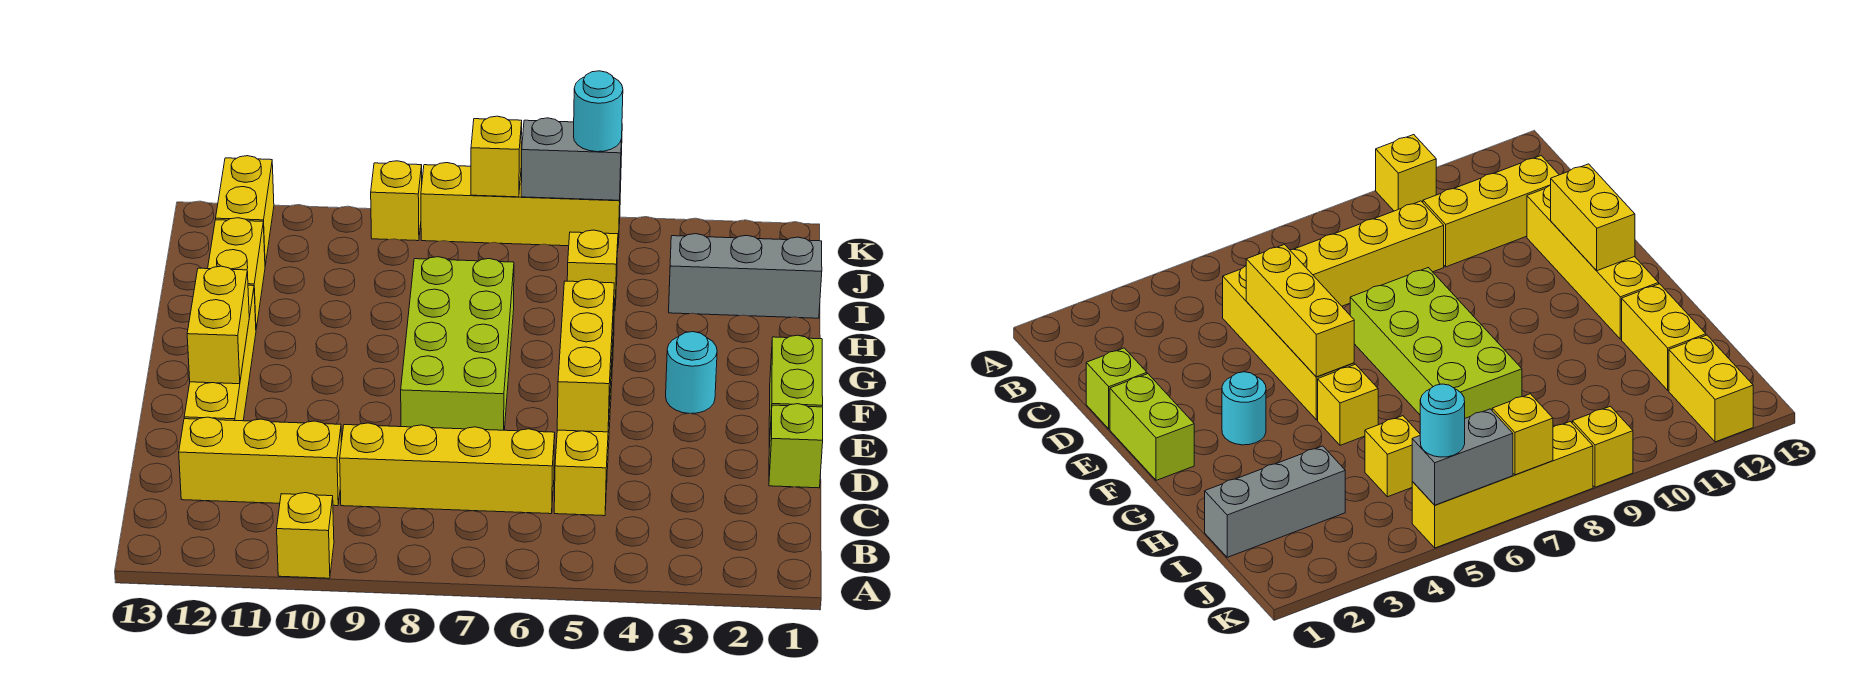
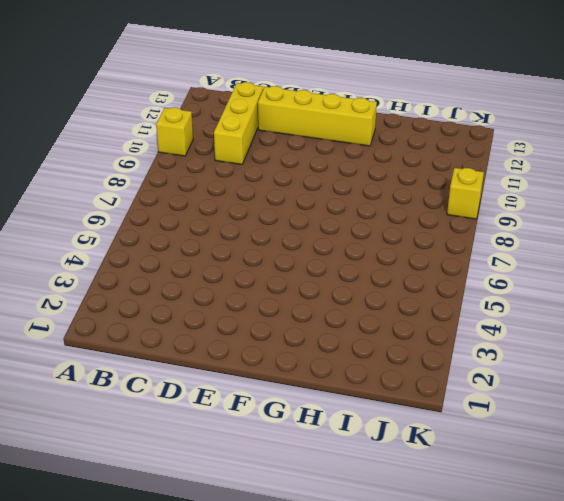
none -> yellow 1x4 brick [554,346,613,516]
none -> yellow 1x4 brick [340,423,555,514]
none -> lime 1x1 brick [769,404,823,488]

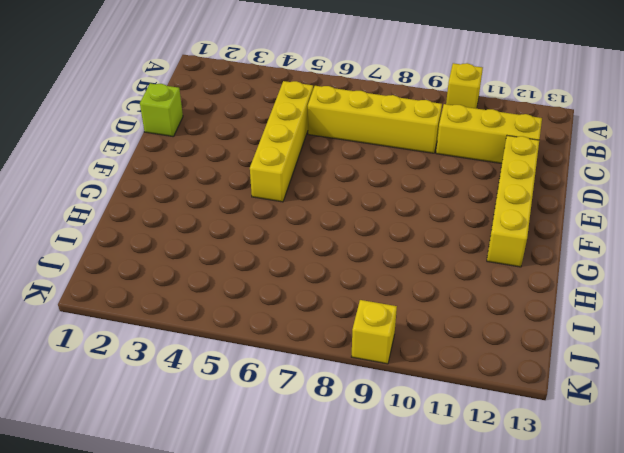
none -> lime 1x2 brick [769,335,823,447]
none -> lime 2x4 brick [401,257,514,430]
none -> cyan 1x1 round brick [666,332,717,414]

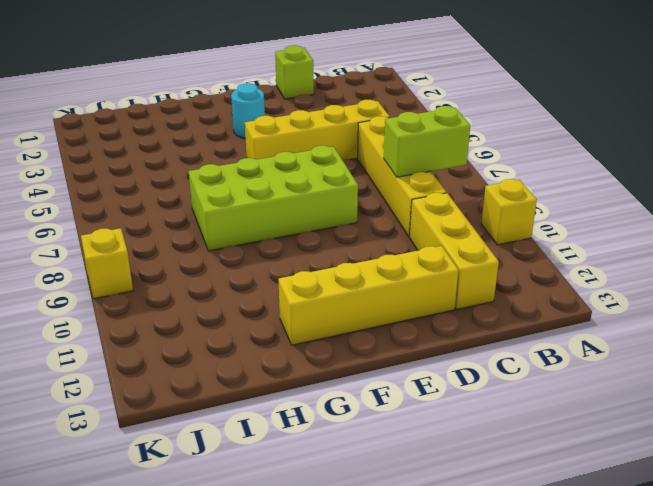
lime 1x2 brick [384,106,470,177] -> lime 1x2 brick moved to [769,335,823,447]
none -> yellow 1x1 brick [1318,364,1378,445]
none -> yellow 1x2 brick [208,218,265,329]
none -> grey 1x3 brick [669,234,822,318]

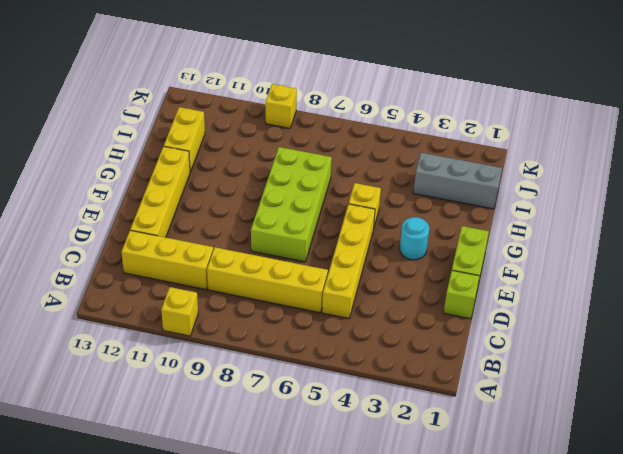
none -> yellow 1x1 brick [567,230,618,311]
none -> yellow 1x2 brick [216,156,274,265]
none -> yellow 1x4 brick [421,163,621,246]

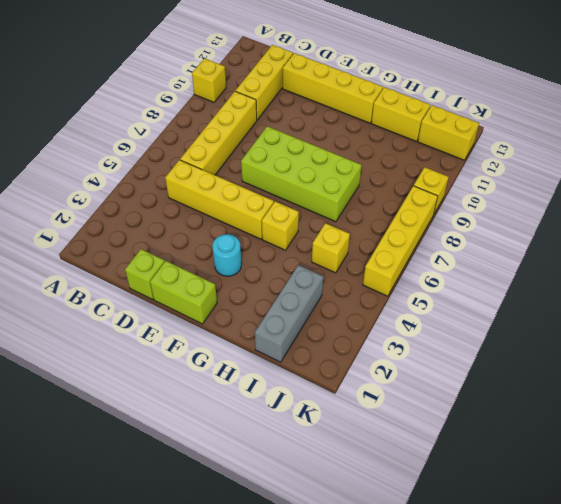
none -> yellow 1x3 brick [557,279,614,432]
none -> yellow 1x2 brick [187,266,249,384]
none -> grey 1x2 brick [521,118,622,200]

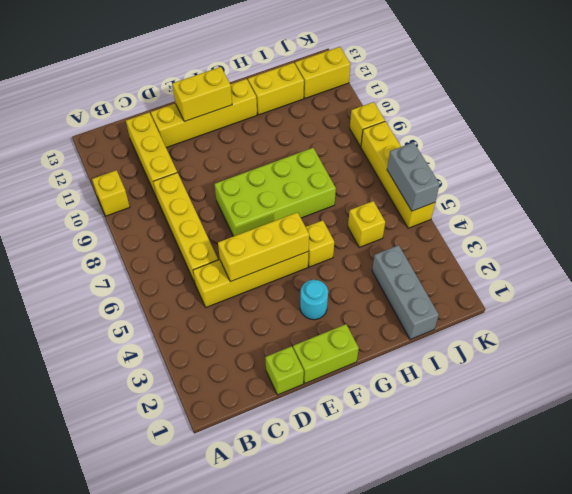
none -> yellow 1x1 brick [471,116,522,197]
none -> cyan 1x1 round brick [574,71,623,152]

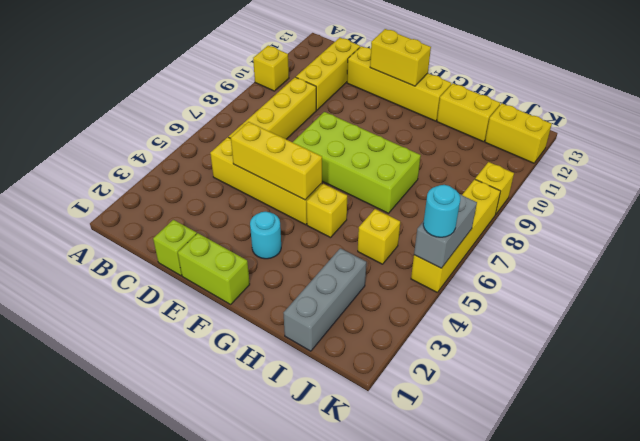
none -> yellow 1x1 brick [471,116,522,197]

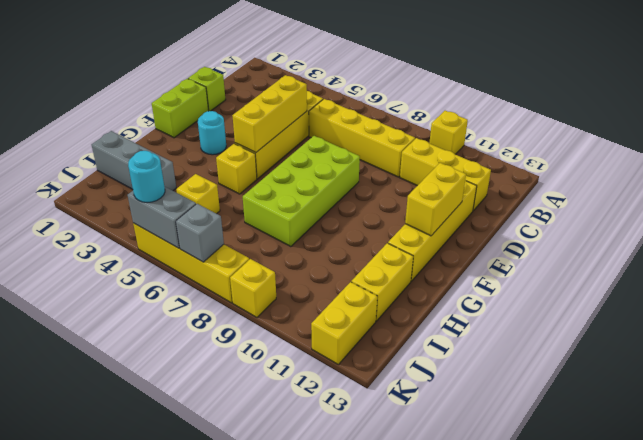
grey 1x1 brick [176,204,224,262] -> yellow 1x1 brick [471,116,522,197]

